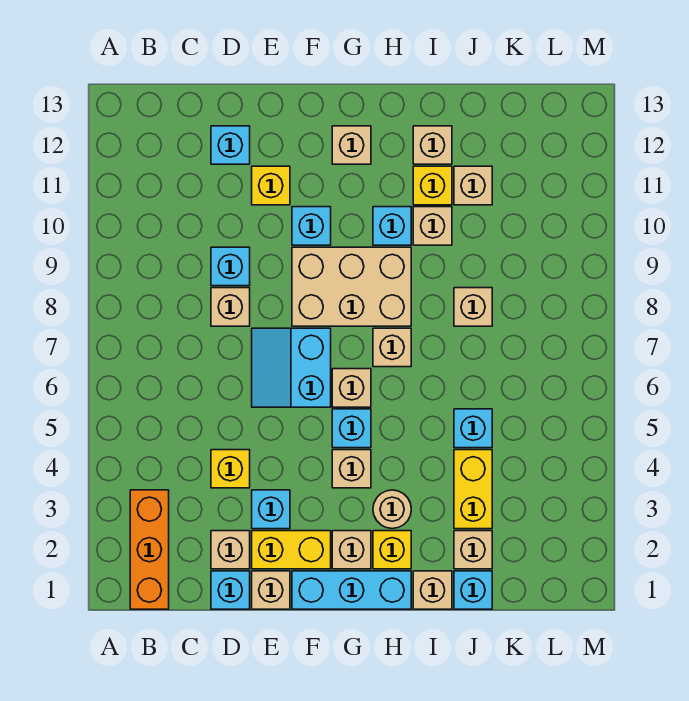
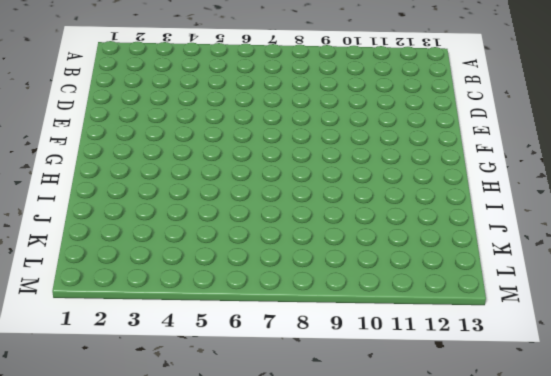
none -> orange 1x3 brick [130,490,169,609]
none -> cyan 1x1 brick [211,571,250,609]
none -> tan 1x1 brick [211,531,250,569]
none -> yellow 1x1 brick [211,450,250,488]

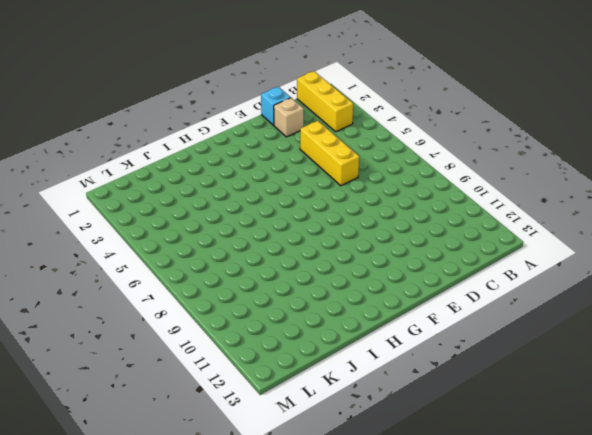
yellow 1x3 brick [297,71,353,132] -> orange 1x3 brick [130,490,169,609]
yellow 1x3 brick [300,121,359,186] -> yellow 1x1 brick [211,450,250,488]
none -> tan 1x1 brick [211,288,250,326]
none -> cyan 1x1 brick [211,247,250,286]
none -> cyan 1x1 brick [211,126,250,164]
none -> tan 1x1 brick [252,571,290,609]

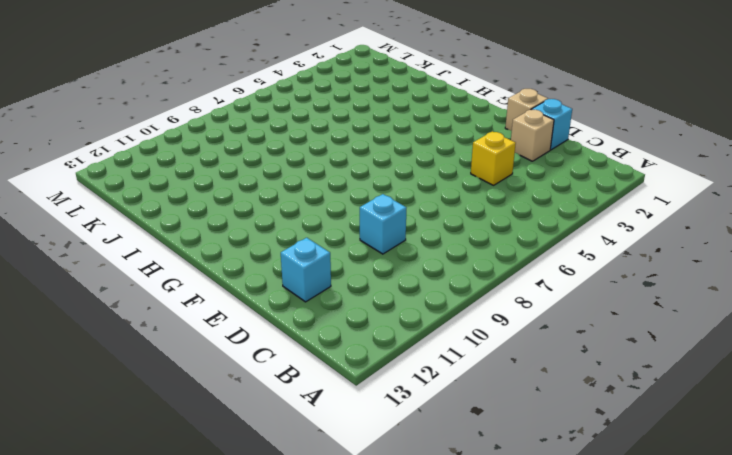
none -> orange 1x3 brick [130,490,169,609]
none -> tan 1x1 brick [211,288,250,326]
none -> yellow 1x2 brick [252,531,331,569]
none -> cyan 1x1 brick [252,490,290,529]

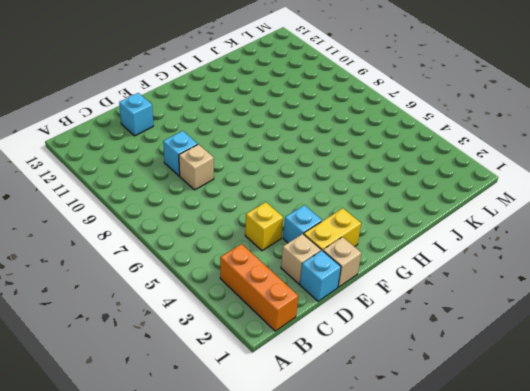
none -> cyan 2x2 slope [252,328,331,407]
none -> yellow 1x1 brick [252,166,290,205]
none -> cyan 1x3 brick [292,571,411,609]
none -> tan 2x3 brick [292,247,411,326]

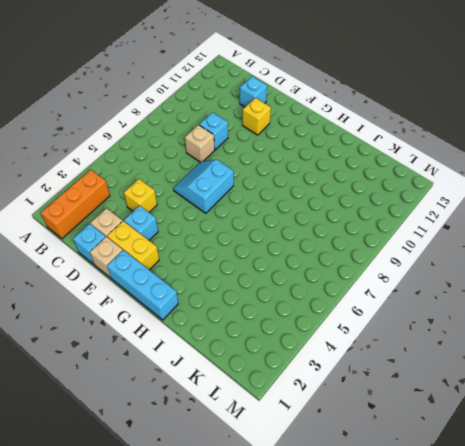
none -> tan 2x3 brick [292,247,411,326]
none -> cyan 1x1 brick [292,207,331,245]
none -> tan 1x1 brick [332,531,371,569]
none -> tan 1x1 brick [332,450,371,488]

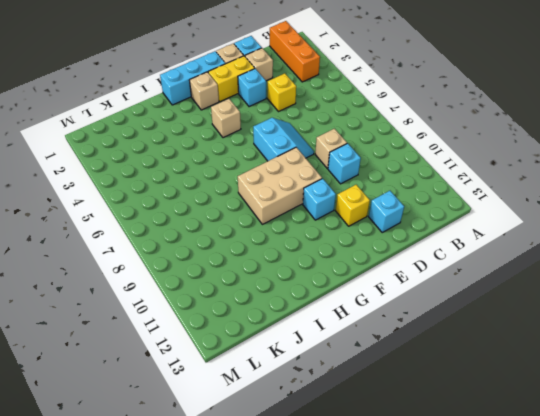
none -> cyan 1x1 brick [332,409,371,448]
none -> tan 1x1 brick [332,369,371,407]
none -> tan 1x1 brick [332,126,371,164]
none -> yellow 1x1 brick [373,531,411,569]

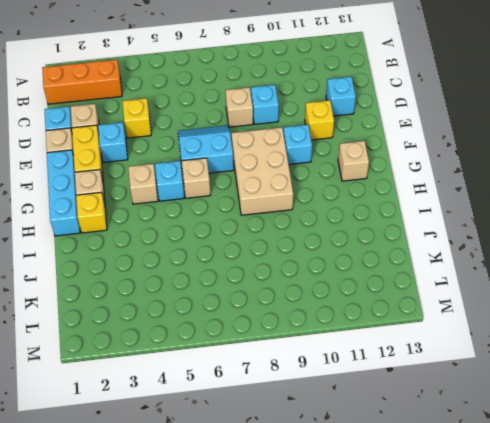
none -> tan 1x1 round brick [373,490,411,529]
none -> tan 1x1 brick [373,328,411,367]
none -> cyan 1x1 brick [373,207,411,245]
none -> tan 1x1 brick [413,571,452,609]

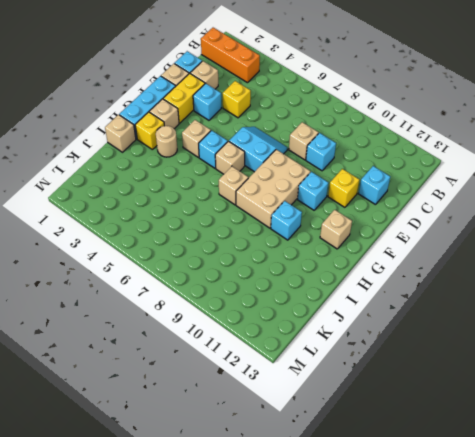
none -> tan 1x1 brick [413,207,452,245]
none -> yellow 1x1 brick [413,166,452,205]
none -> tan 1x1 brick [413,126,452,164]
none -> cyan 1x1 brick [454,571,492,609]

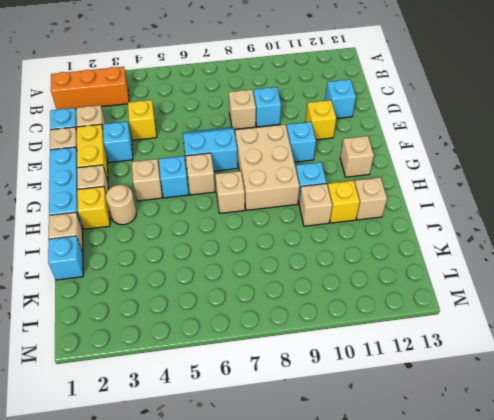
none -> tan 1x1 brick [454,531,492,569]
none -> yellow 1x2 brick [454,450,492,529]
none -> cyan 1x1 brick [454,409,492,448]
none -> tan 1x1 brick [454,288,492,326]

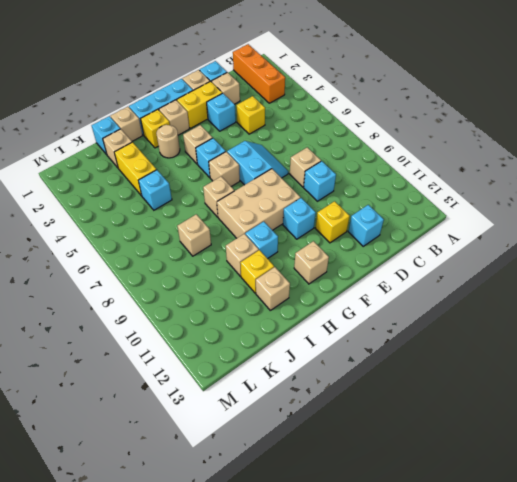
none -> tan 1x1 brick [454,166,492,205]

